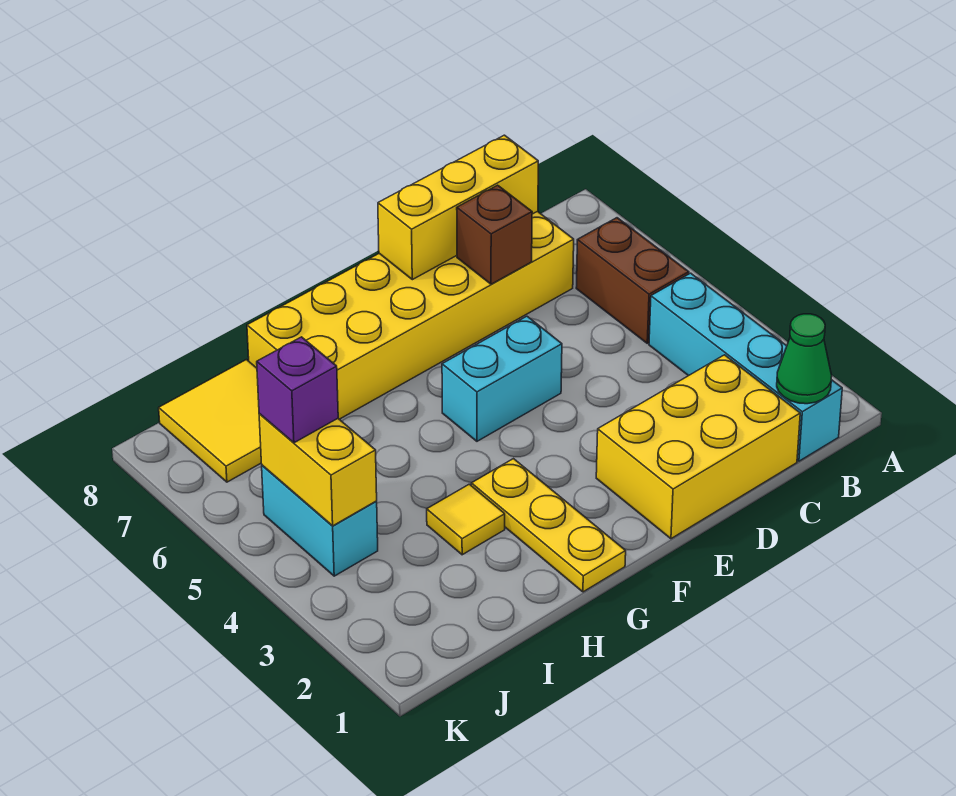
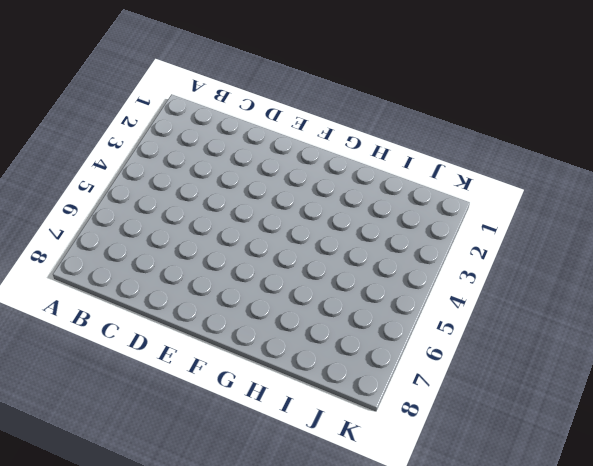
none -> cyan 1x4 brick [649,273,842,461]
none -> brown 1x2 brick [576,218,689,343]
none -> yellow 2x3 brick [596,355,800,539]

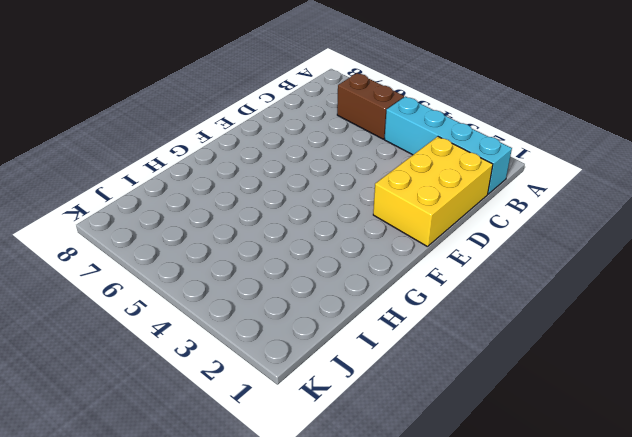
none -> yellow 2x6 brick [247,211,574,419]
none -> cyan 1x2 brick [442,316,562,441]
none -> yellow 1x3 plate [471,459,626,592]

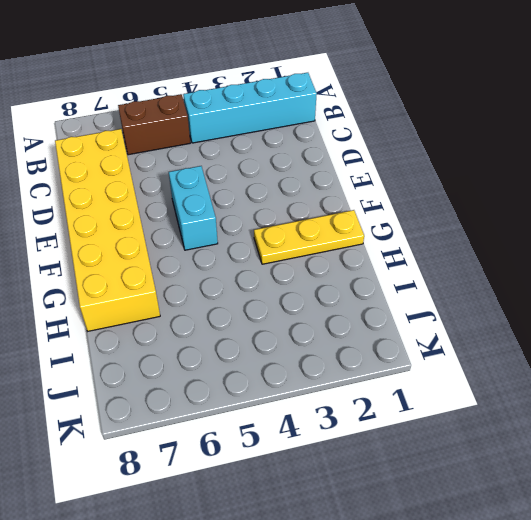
none -> yellow 2x3 brick [596,355,800,539]
none -> yellow 1x1 tile [427,484,505,555]
none -> yellow 2x2 tile [159,360,261,482]

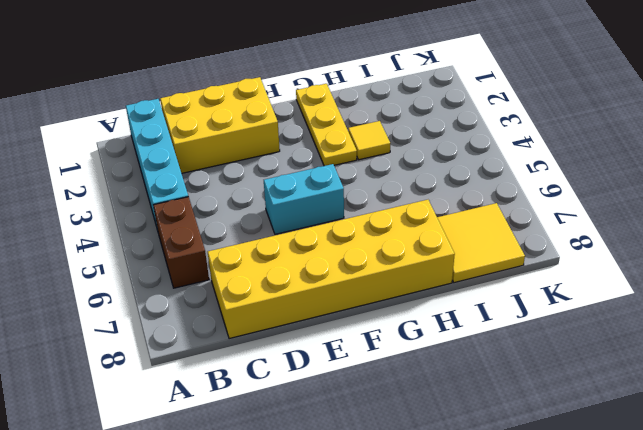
none -> cyan 1x2 brick [262,465,378,576]
none -> green 1x1 cone [777,314,832,404]
none -> yellow 1x3 brick [378,135,538,280]

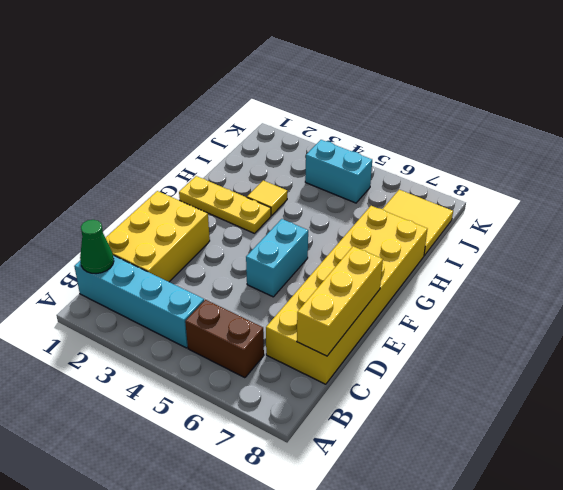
none -> brown 1x1 brick [457,185,532,284]
none -> yellow 1x2 brick [259,414,377,526]
none -> purple 1x1 brick [257,337,338,443]

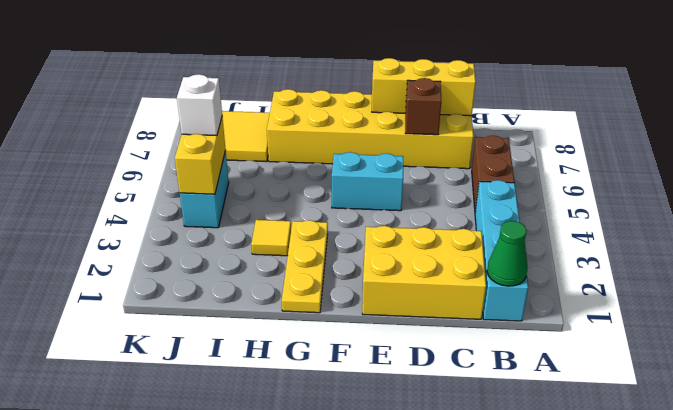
white 1x1 brick [177,74,222,136] -> purple 1x1 brick [257,337,338,443]

